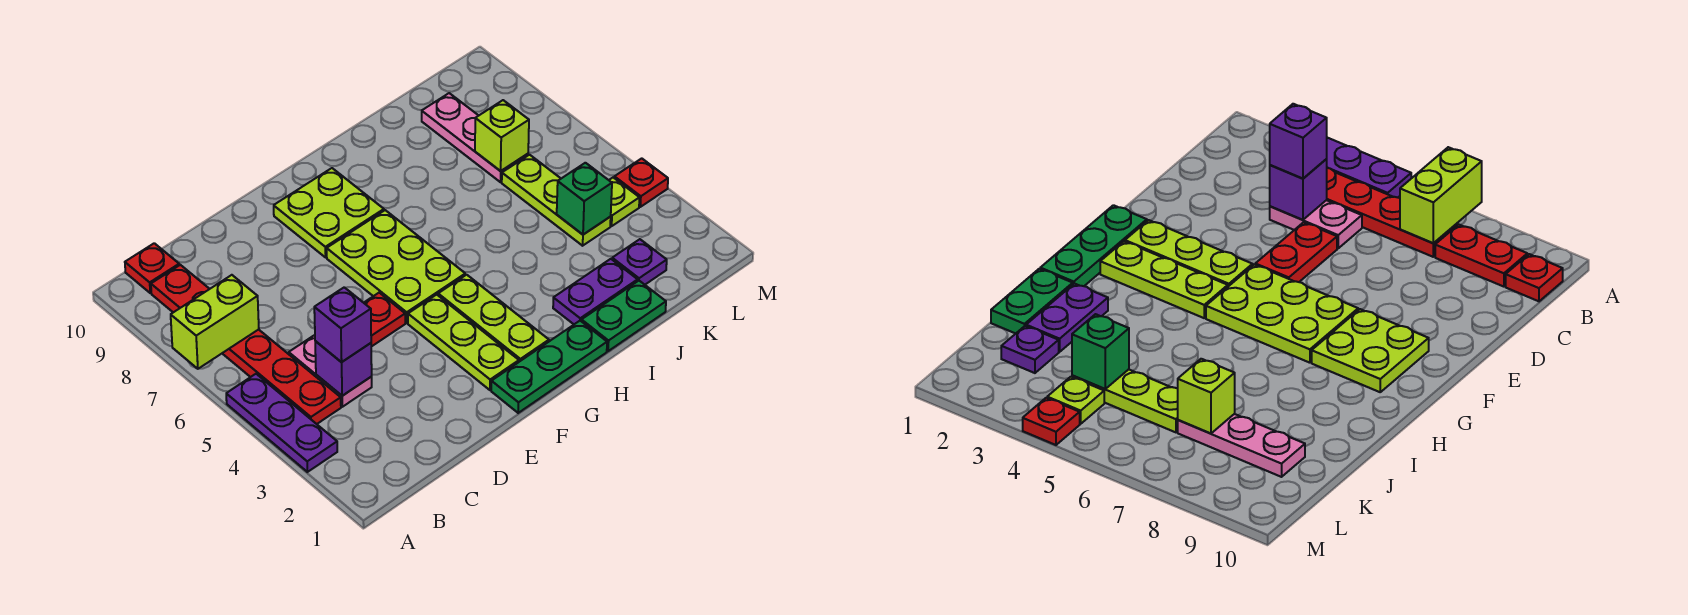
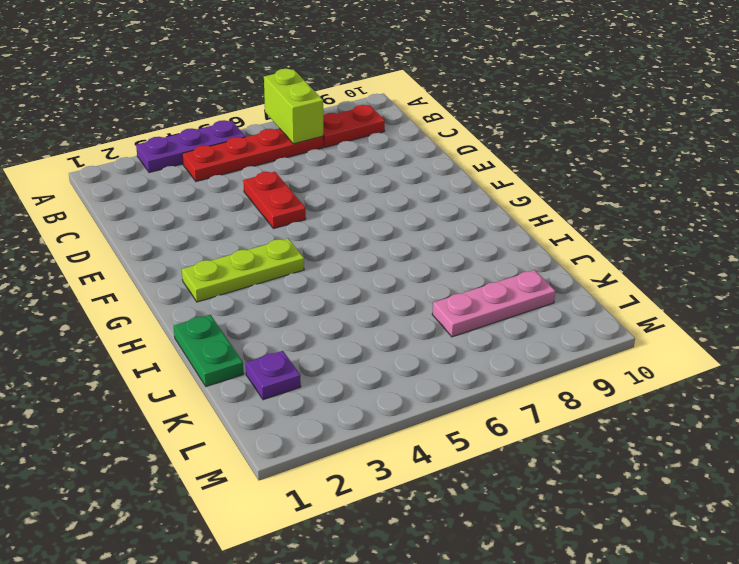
none -> red 1x1 plate [125,243,179,293]
none -> pink 1x2 plate [289,335,372,407]
none -> green 1x3 plate [491,321,607,413]

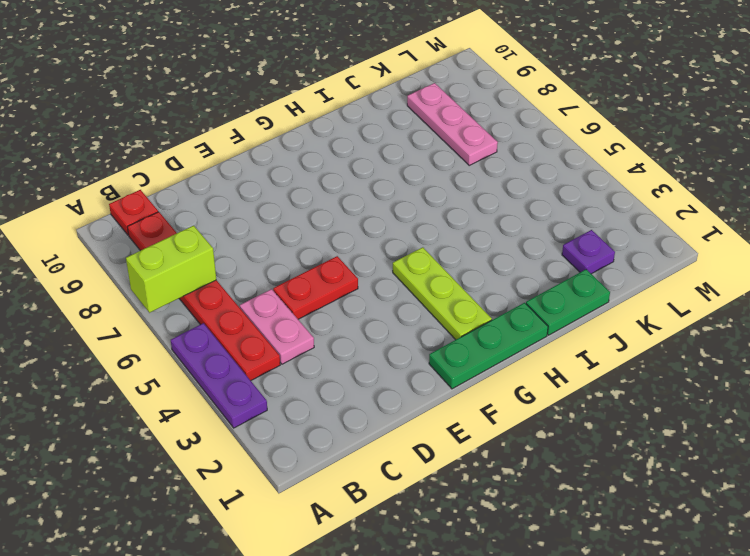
none -> lime 1x3 plate [408,295,519,390]
none -> lime 2x3 plate [327,210,465,323]
none -> lime 2x2 plate [274,168,384,257]

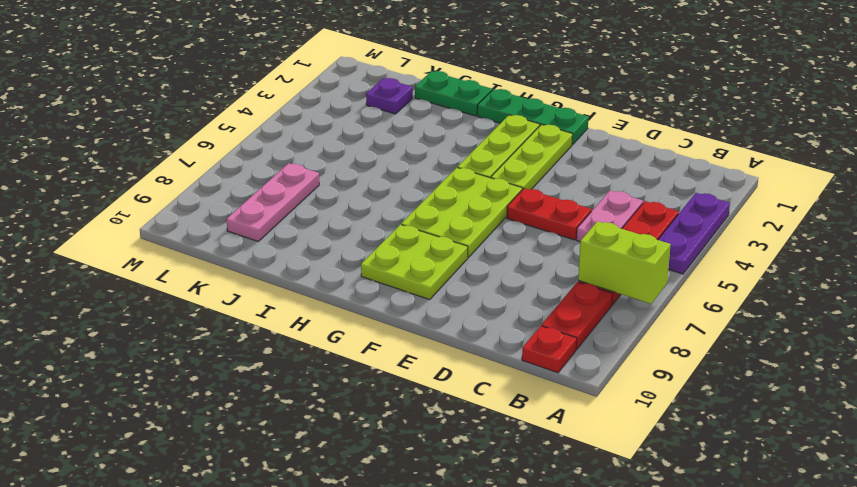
none -> purple 1x2 plate [553,259,638,324]
none -> lime 1x3 plate [502,155,611,246]
none -> lime 1x1 plate [609,178,639,226]

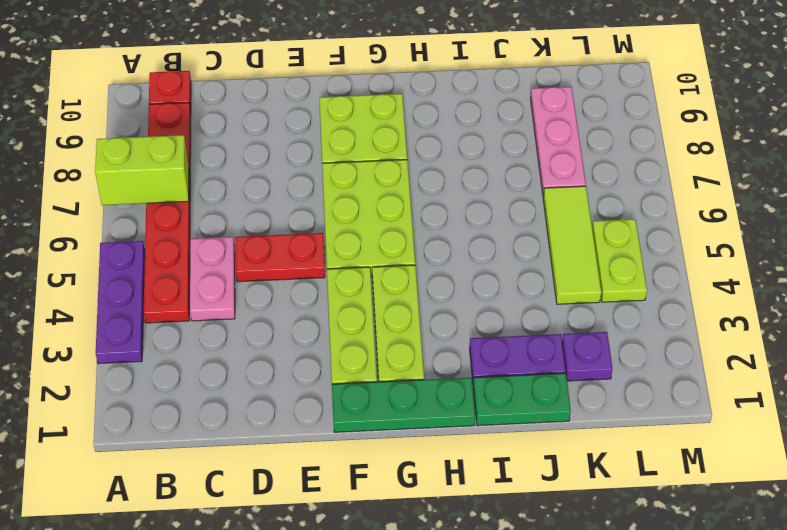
lime 1x3 tile [543,186,601,304] -> lime 1x3 plate [502,155,611,246]
lime 1x2 plate [592,219,647,302] -> lime 1x1 plate [609,178,639,226]
none -> red 1x1 plate [614,158,668,207]
none -> purple 1x1 brick [315,341,372,396]
none -> green 1x1 brick [557,163,612,235]

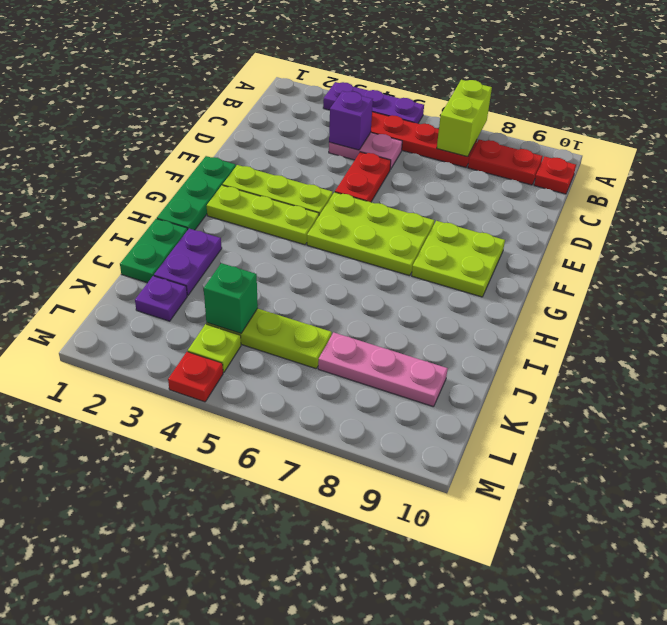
none -> lime 1x1 brick [475,100,529,171]
none -> purple 1x1 brick [314,287,371,362]

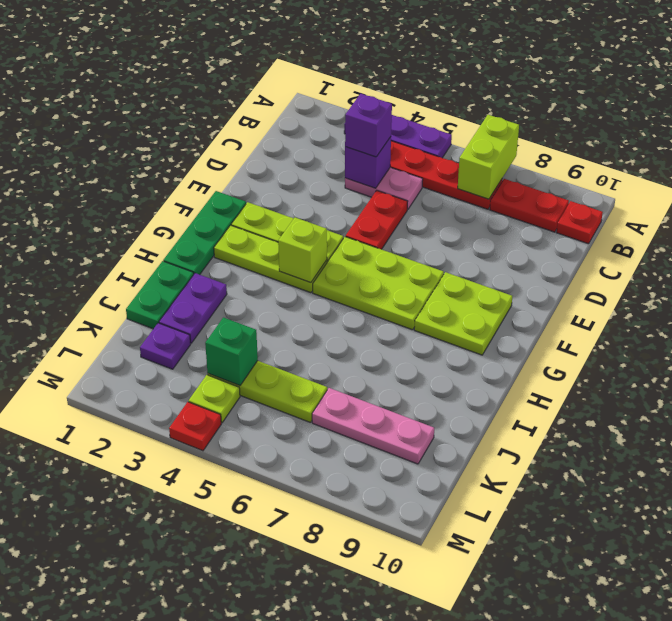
lime 1x1 brick [278,218,327,283] -> lime 1x1 brick moved to [475,100,529,171]

